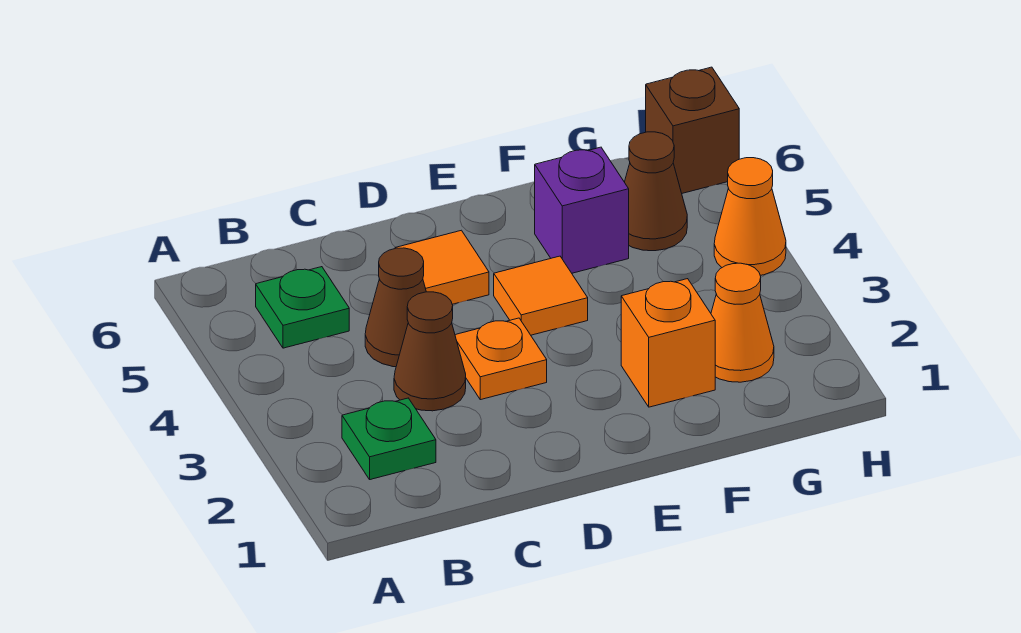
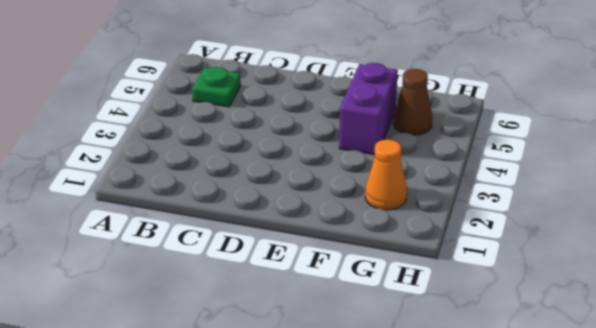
purple 1x2 brick [339,63,398,155] -> purple 1x1 brick [535,147,629,273]
none -> green 1x1 plate [342,398,436,480]
none -> brown 1x1 cone [394,292,466,411]
none -> brown 1x1 cone [365,248,426,367]

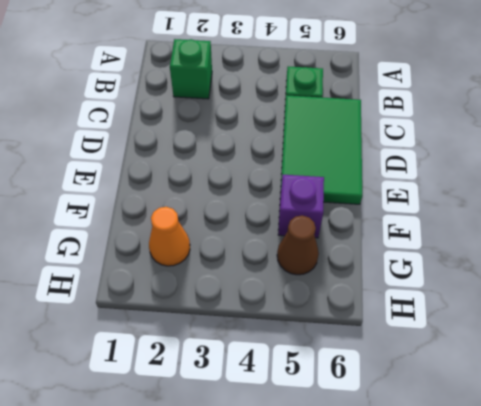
green 1x1 brick [170,39,212,99] -> green 1x1 plate [342,398,436,480]
green 2x3 tile [280,95,362,204] -> orange 1x1 tile [395,230,489,304]
none -> brown 1x1 cone [394,292,466,411]
none -> brown 1x1 cone [365,248,426,367]
none -> orange 1x1 plate [455,318,547,400]

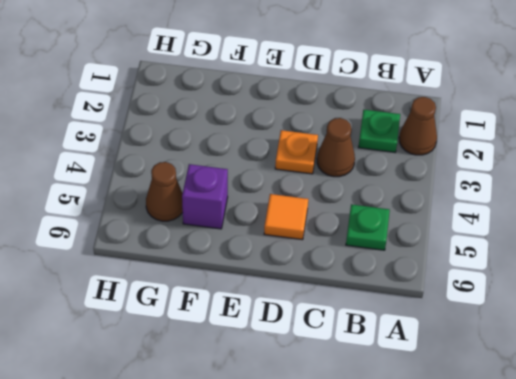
brown 1x1 cone [399,97,437,155] -> brown 1x1 cone moved to [365,248,426,367]
none -> orange 1x1 tile [494,256,588,335]
none -> orange 1x1 brick [621,279,715,407]
none -> orange 1x1 cone [711,263,774,382]

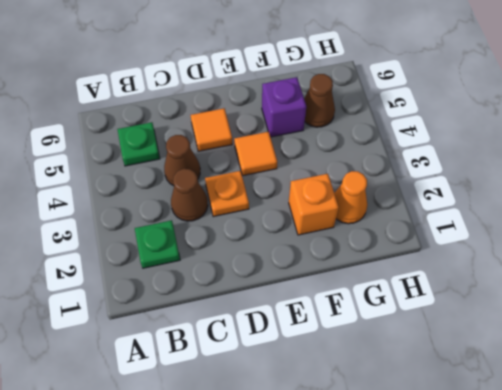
none -> orange 1x1 cone [714,158,786,275]
none -> brown 1x1 brick [646,67,739,193]

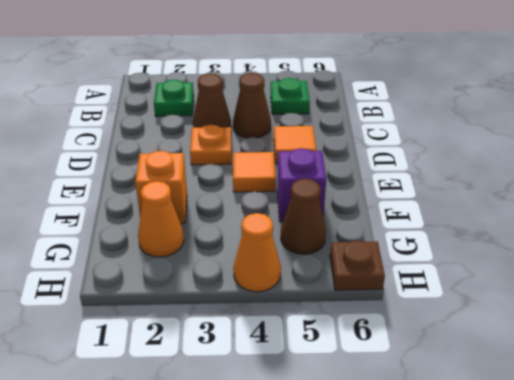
brown 1x1 plate [330,241,385,290] -> brown 1x1 brick [646,67,739,193]

